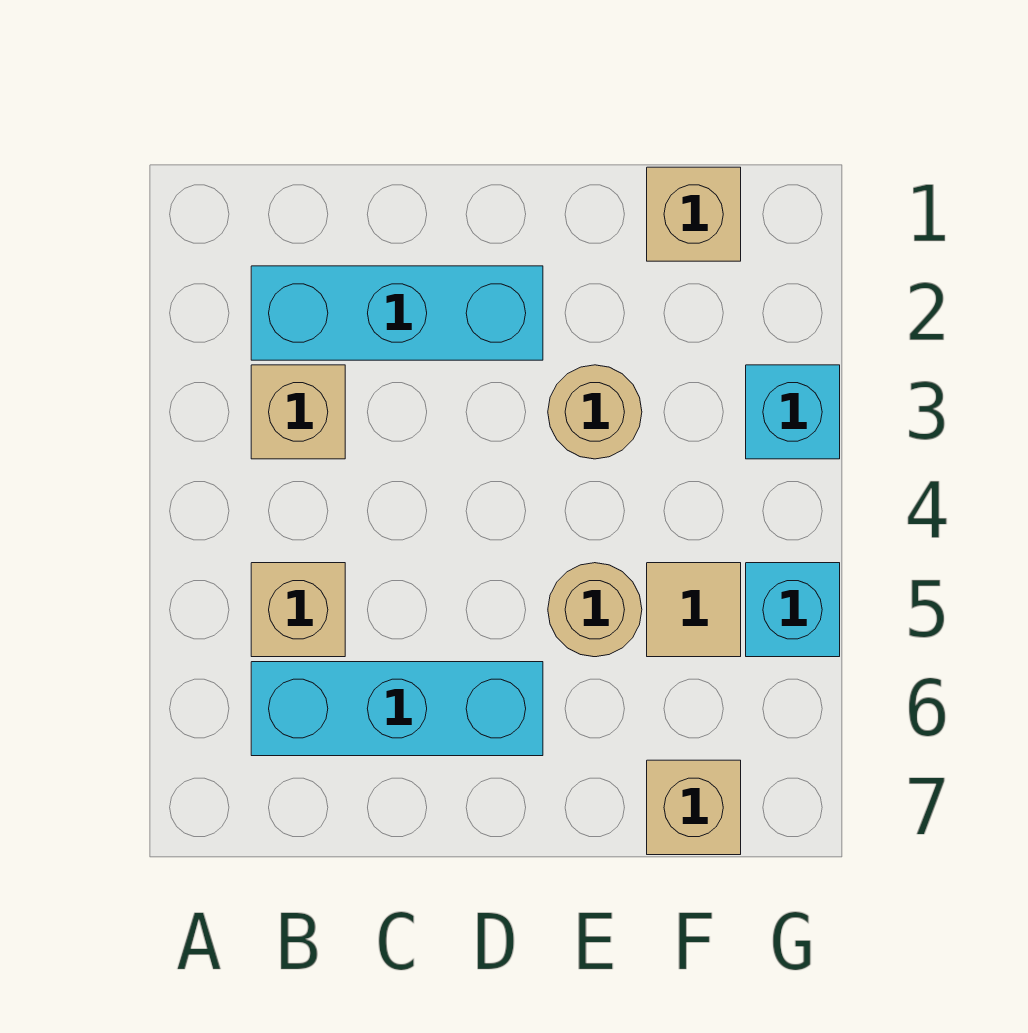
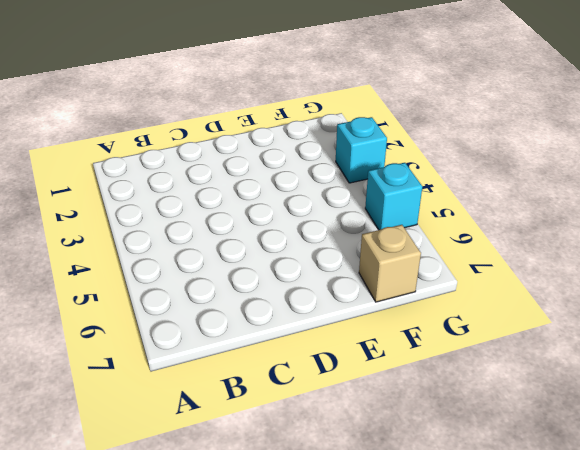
none -> cyan 1x3 brick [251,266,543,360]
none -> tan 1x1 brick [251,365,345,459]

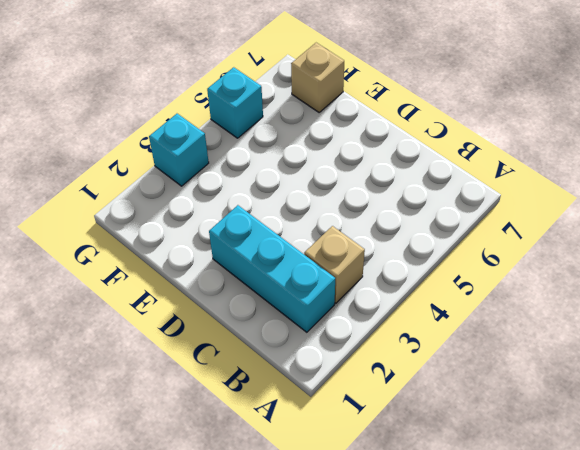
none -> tan 1x1 brick [251,563,345,657]
none -> cyan 1x3 brick [251,662,543,756]

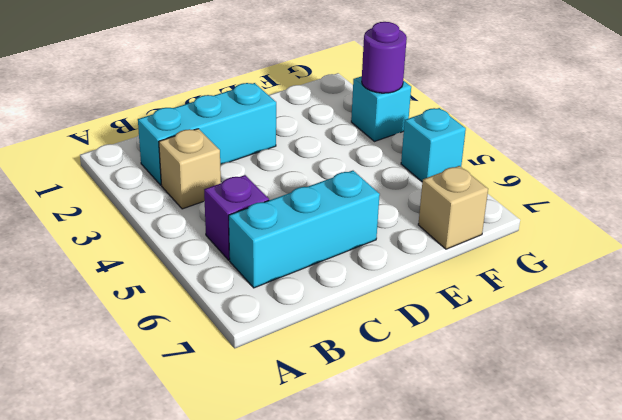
purple 1x1 brick [204,175,269,260] -> tan 1x1 brick [251,563,345,657]
purple 1x1 round brick [362,22,407,93] -> none
none -> tan 1x1 round brick [548,365,642,459]
none -> tan 1x1 round brick [548,563,642,657]

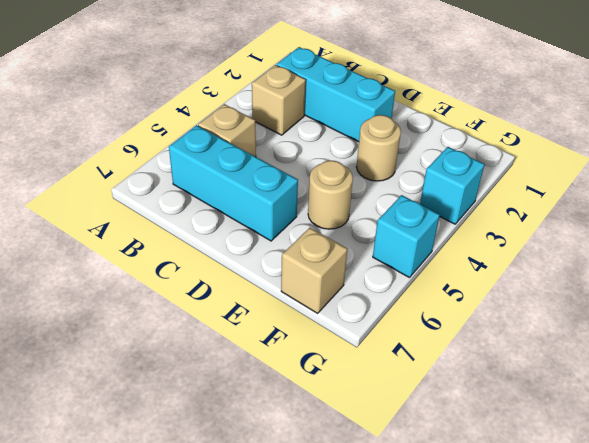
none -> tan 1x1 brick [647,167,741,261]
none -> tan 1x1 tile [647,563,741,657]

